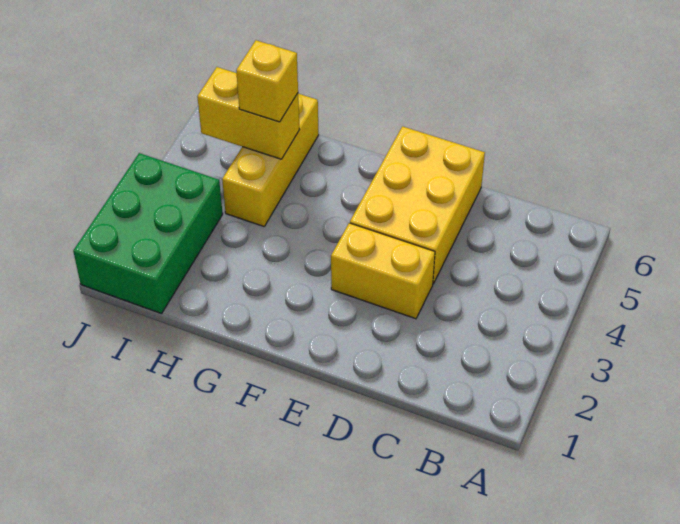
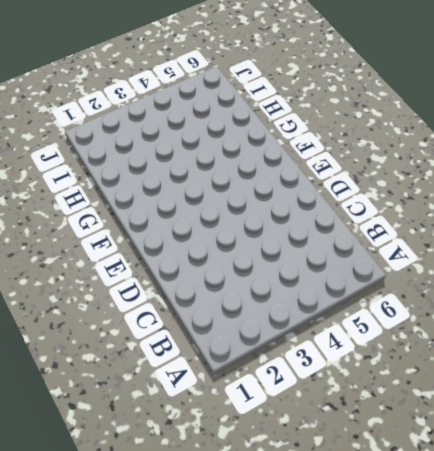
none -> yellow 1x2 brick [331,223,435,319]
none -> yellow 2x3 brick [350,126,485,284]

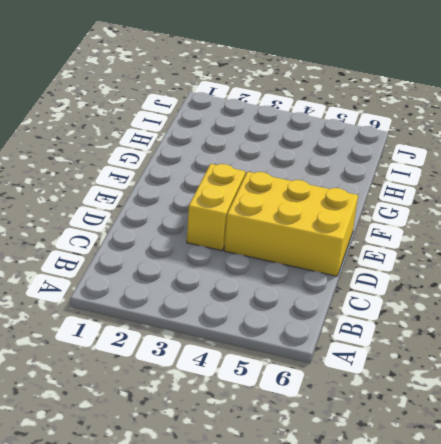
none -> yellow 1x3 brick [222,94,319,226]
none -> green 2x3 brick [73,153,223,314]

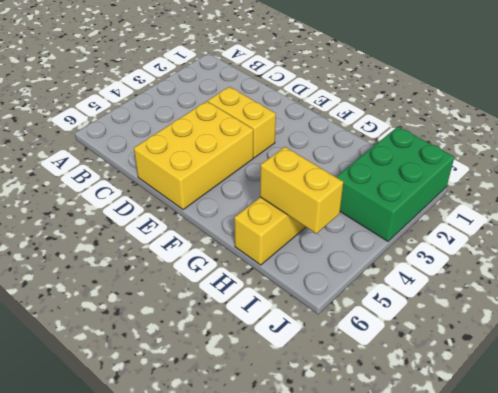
none -> yellow 1x1 brick [236,40,298,122]

